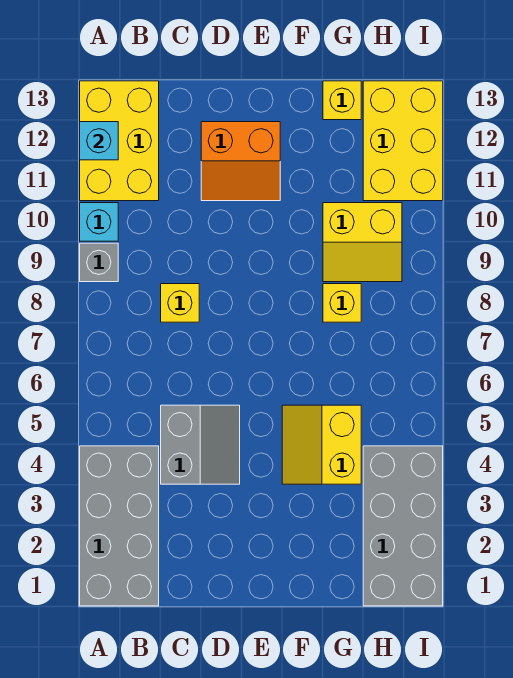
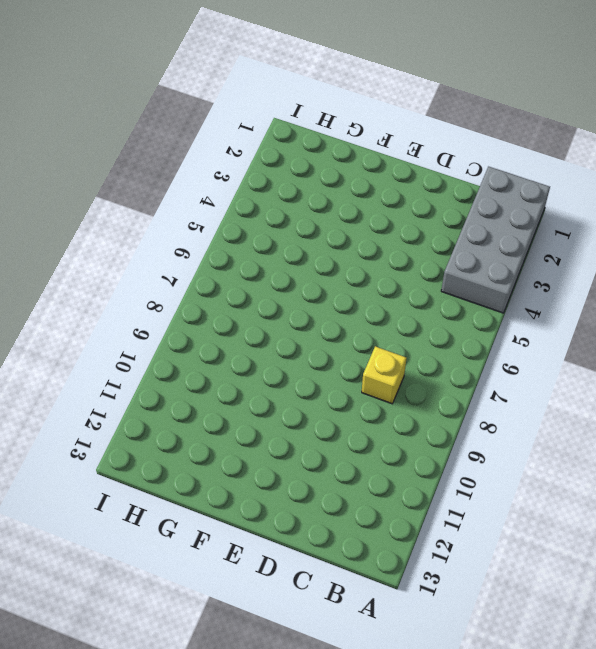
none -> grey 1x1 brick [80,243,118,282]
none -> cyan 1x1 brick [80,203,118,241]
none -> yellow 2x3 brick [80,81,159,201]

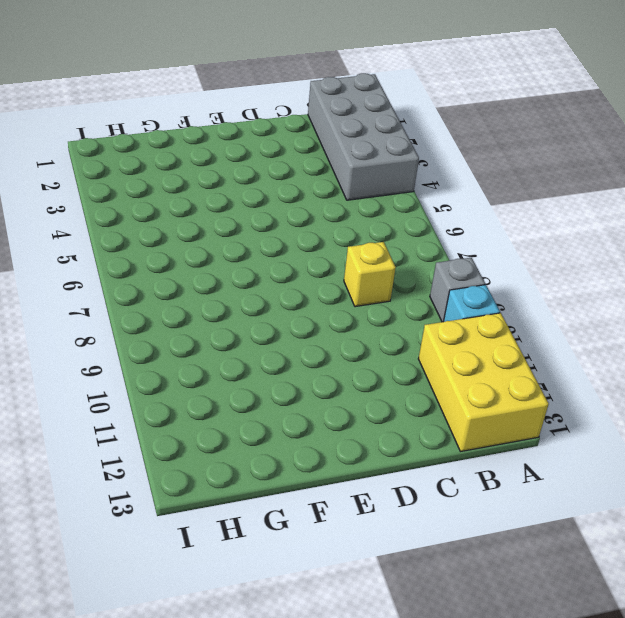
none -> grey 2x2 slope [161,405,240,484]
none -> orange 2x2 slope [201,122,280,201]
none -> yellow 2x2 slope [282,405,361,484]

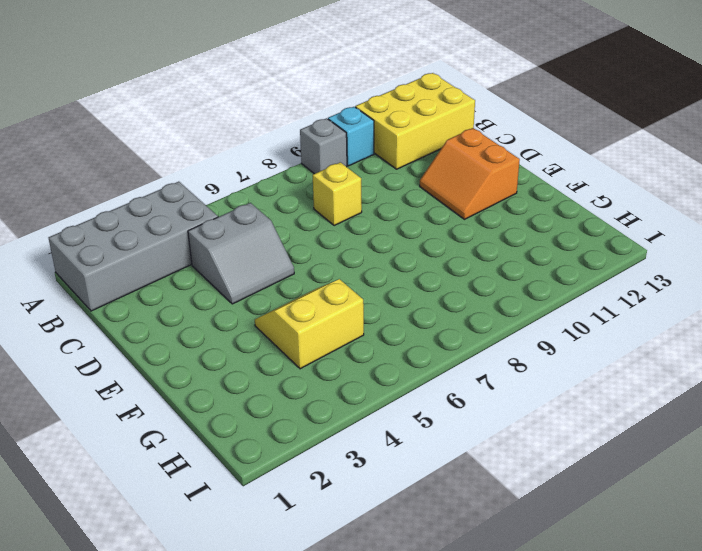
none -> yellow 1x1 brick [323,284,361,322]
none -> yellow 2x2 slope [323,203,402,282]
none -> yellow 1x1 brick [323,81,361,120]

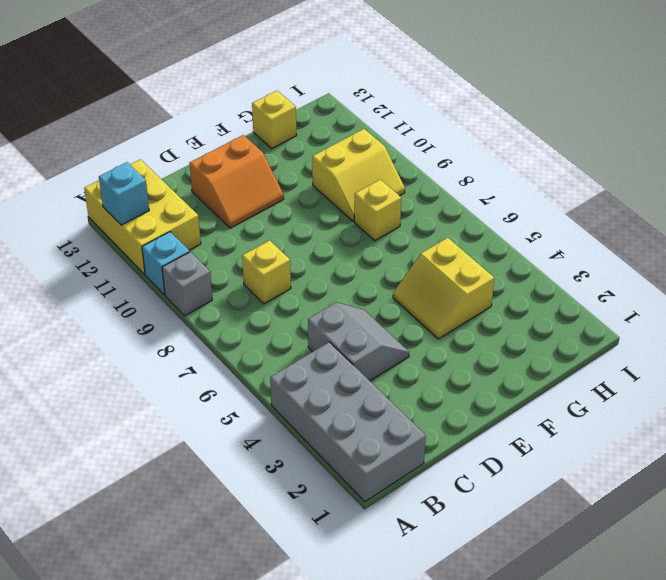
none -> grey 2x4 brick [363,446,443,606]
none -> yellow 2x3 brick [363,81,443,201]

